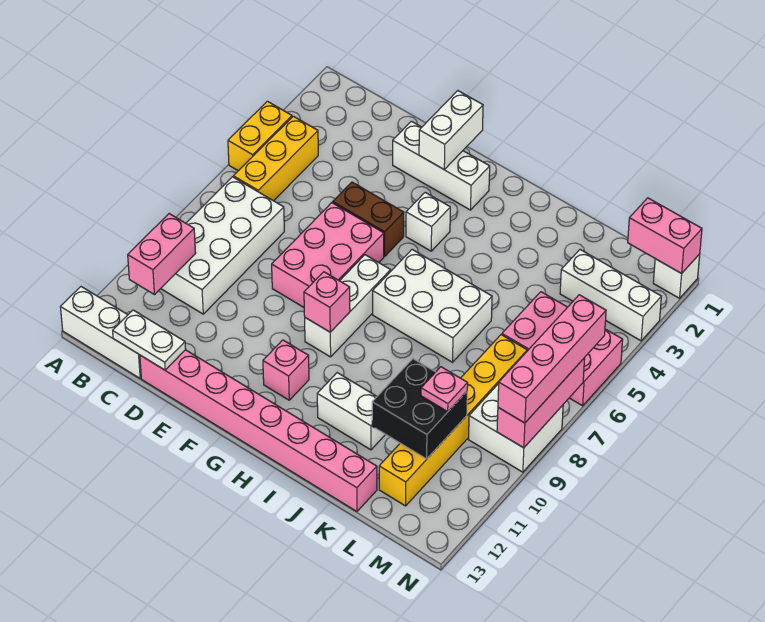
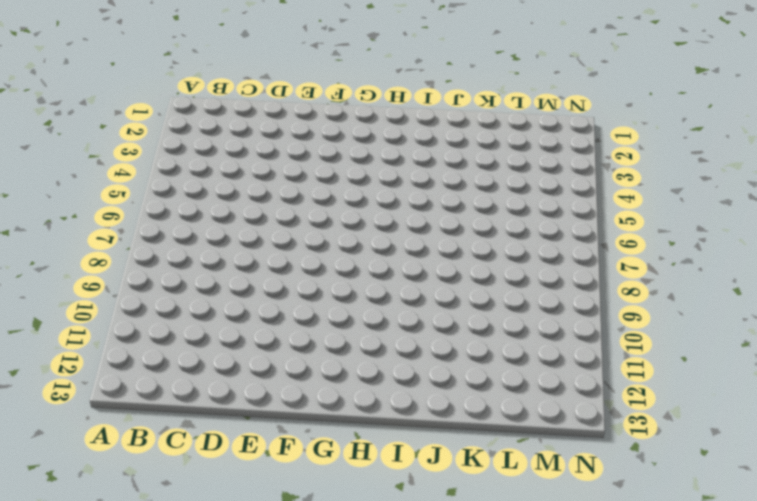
none -> yellow 1x2 brick [228,101,292,171]
none -> white 1x3 brick [61,287,141,378]
none -> yellow 1x3 brick [234,116,318,201]

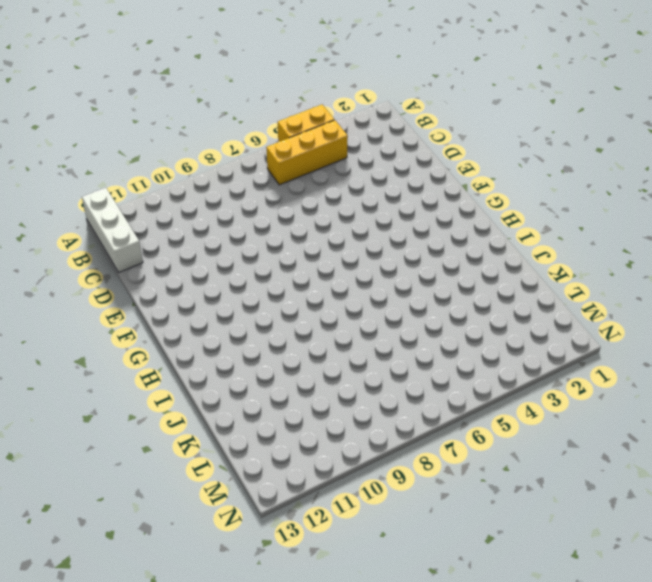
none -> white 2x4 brick [161,177,284,314]
none -> pink 1x8 brick [140,350,377,511]
none -> white 1x3 brick [393,121,490,210]

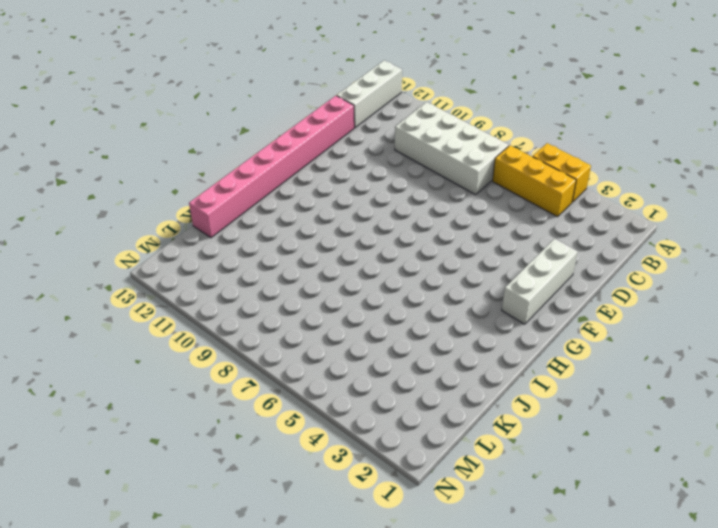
none -> brown 1x2 brick [333,182,404,256]
none -> pink 2x3 brick [272,203,384,307]
none -> white 1x1 brick [406,192,450,251]

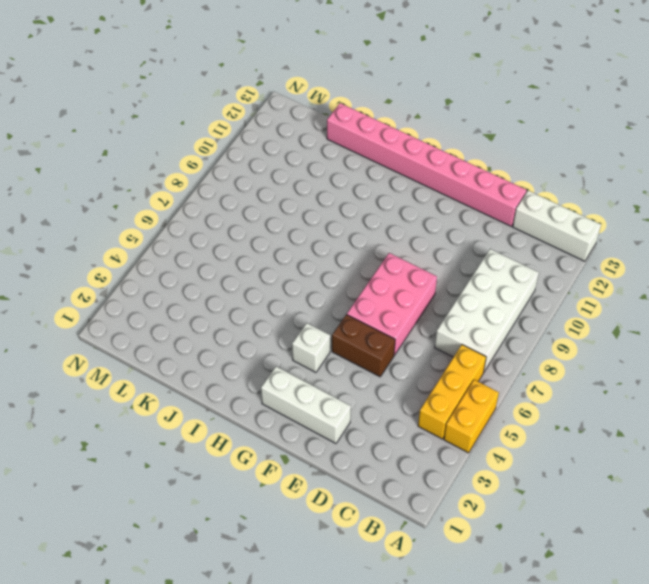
none -> white 1x3 brick [305,255,391,357]
none -> pink 1x1 brick [263,340,309,400]
none -> white 2x3 brick [373,250,492,362]

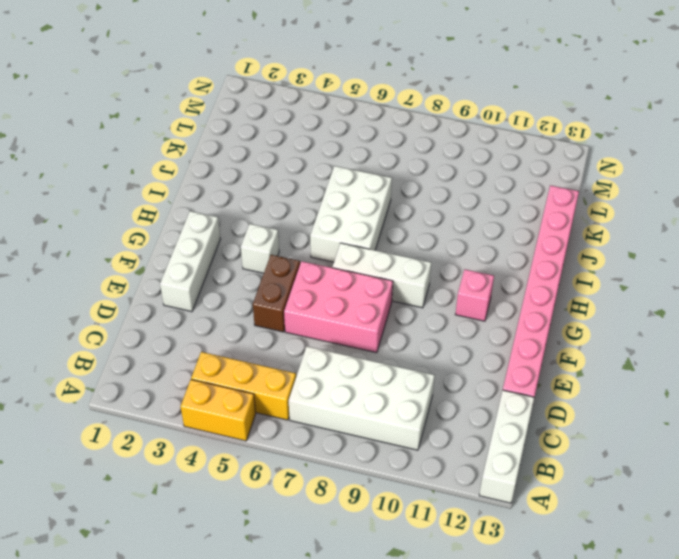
none -> white 1x2 brick [317,373,386,450]
none -> white 1x3 brick [560,250,661,341]
none -> pink 2x3 brick [502,292,623,406]

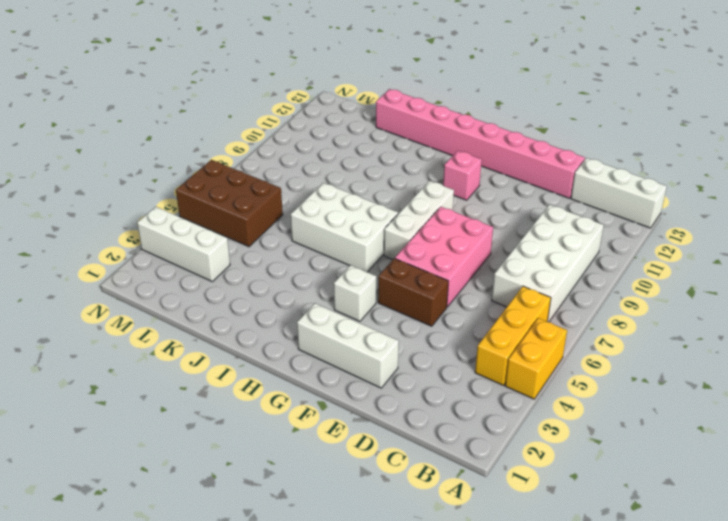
brown 2x3 brick [176,160,283,247] -> pink 2x3 brick [502,292,623,406]
none -> white 1x2 brick [317,373,386,450]
none -> yellow 1x6 brick [379,335,527,506]
none -> white 2x2 brick [469,384,563,472]

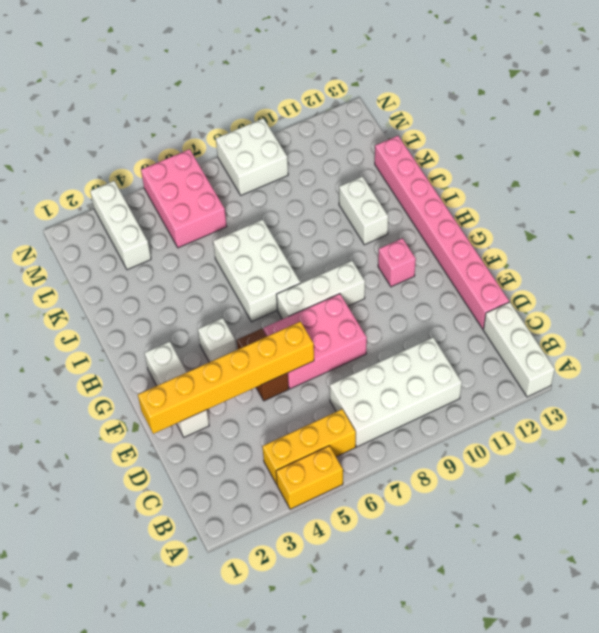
yellow 1x6 brick [138,322,314,434] -> yellow 1x6 brick moved to [379,335,527,506]
none -> white 1x1 brick [653,254,700,298]
none -> pink 1x2 brick [128,214,196,295]
none -> white 1x2 plate [113,310,186,370]

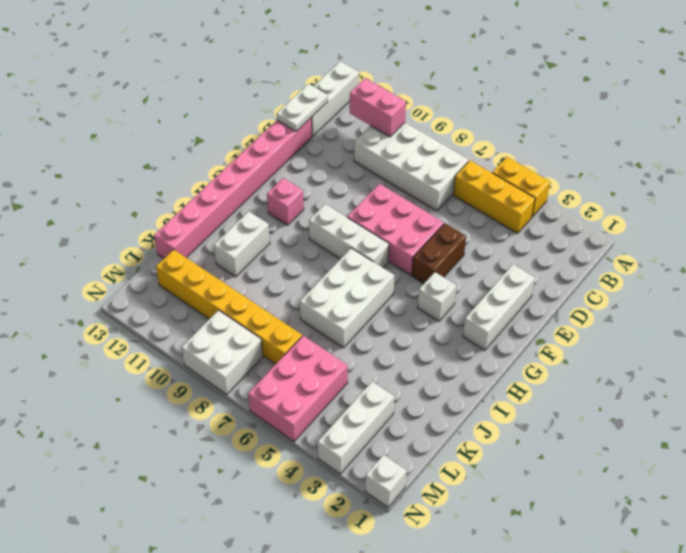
none -> white 1x2 brick [419,91,483,169]
none -> pink 1x1 brick [304,272,350,332]
none -> black 2x2 brick [372,359,467,459]

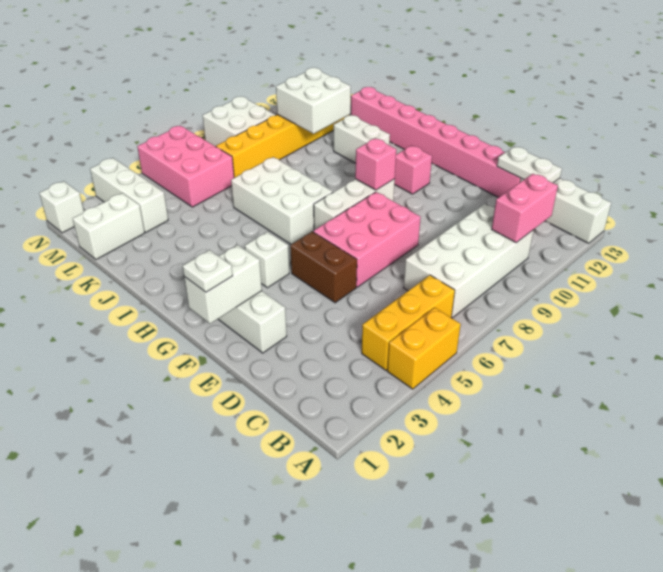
white 1x1 plate [183,250,233,292] -> none
white 2x2 brick [276,68,351,134] -> black 2x2 brick [372,359,467,459]
white 1x2 brick [73,193,145,259] -> none
none -> pink 1x2 brick [628,198,702,274]
none -> pink 1x3 brick [497,358,585,448]
none -> pink 1x1 plate [421,367,468,412]

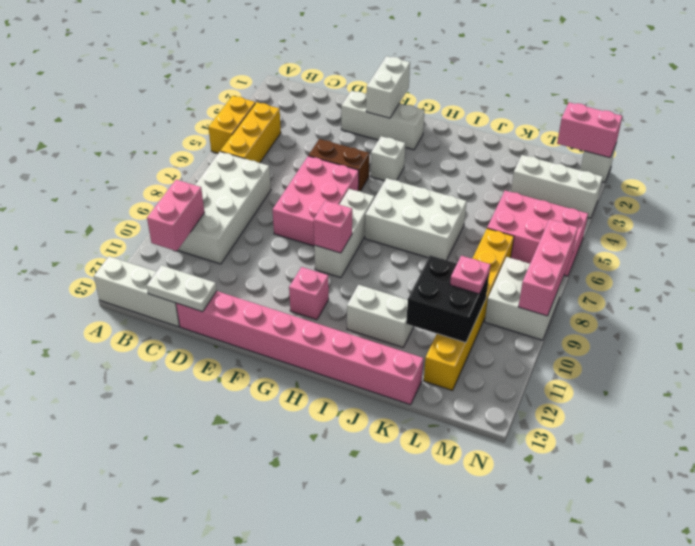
none -> pink 1x4 brick [498,295,606,423]

